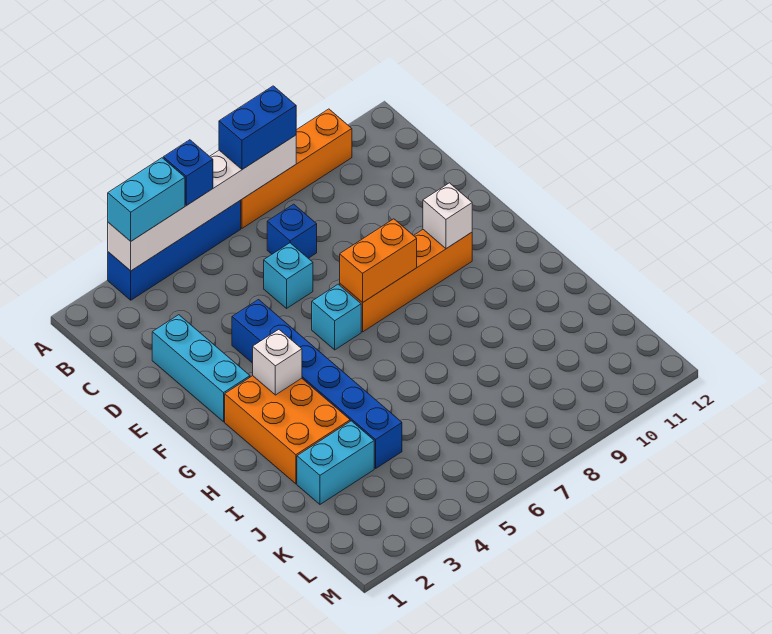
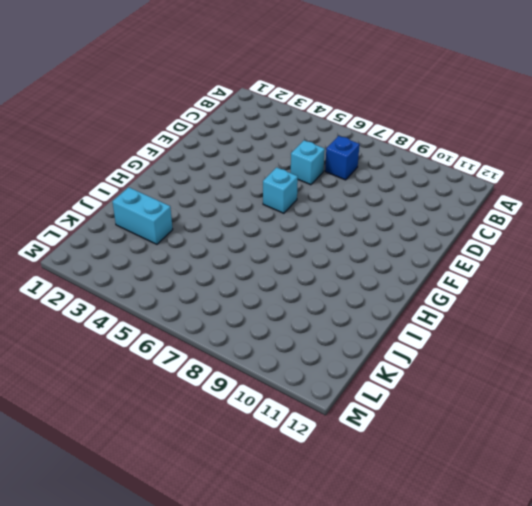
none -> blue 1x4 brick [108,201,241,300]
none -> orange 1x4 brick [240,109,352,228]
none -> cyan 1x3 brick [152,315,250,422]

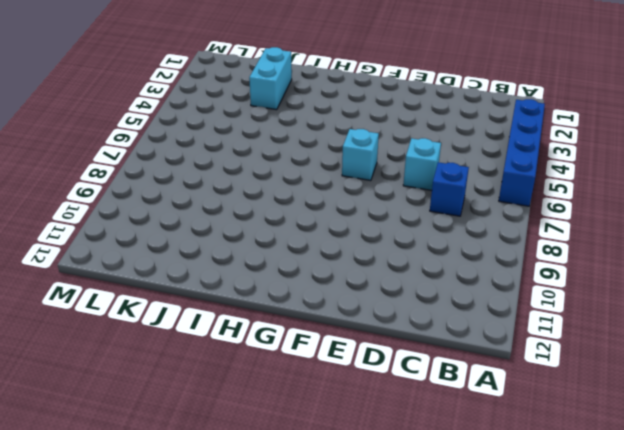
none -> orange 1x4 brick [240,109,352,228]
none -> cyan 1x3 brick [152,315,250,422]
none -> blue 1x6 brick [232,300,402,468]

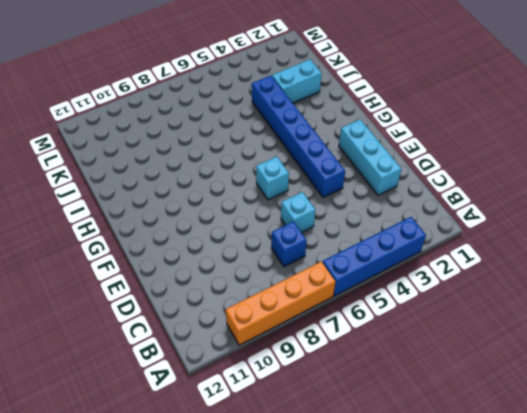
none -> orange 1x4 brick [340,230,472,332]
none -> orange 2x3 brick [225,376,350,484]
none -> white 1x6 brick [108,135,296,271]

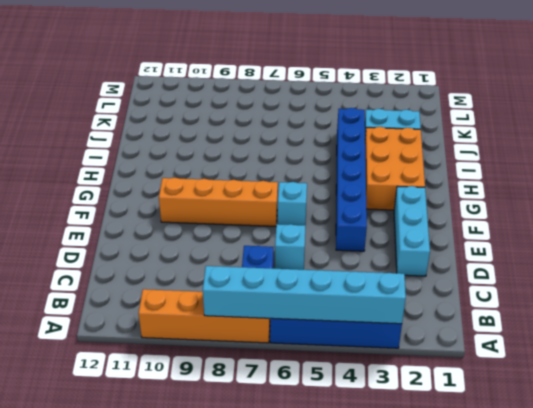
cyan 1x6 brick [203,266,406,324] -> white 1x6 brick [108,135,296,271]
none -> orange 1x2 brick [340,219,417,303]
none -> white 1x1 brick [423,183,472,249]
none -> white 1x1 brick [253,330,302,395]

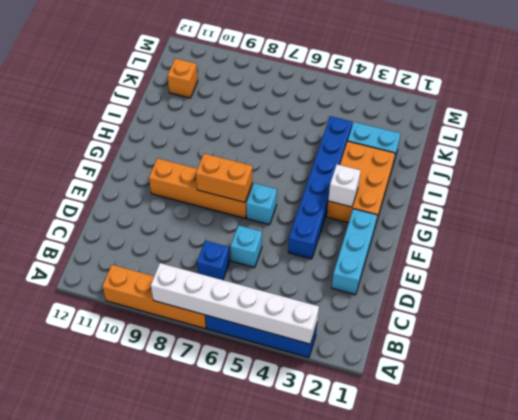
orange 1x1 brick [168,59,198,98] -> none
none -> white 1x1 brick [423,183,472,249]
none -> cyan 1x2 brick [108,158,185,241]
none -> blue 1x1 brick [163,140,213,205]

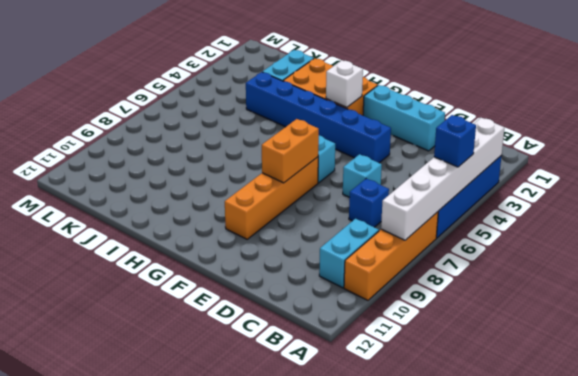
cyan 1x2 brick [319,219,379,288] -> cyan 1x2 brick moved to [108,158,185,241]
none -> white 1x1 brick [423,183,472,249]
none -> blue 1x2 brick [219,86,296,169]

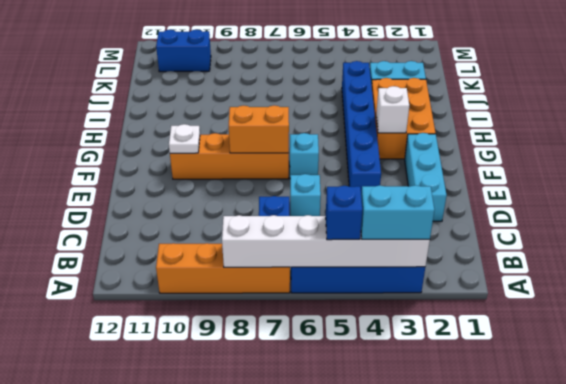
white 1x1 plate [169,124,200,153] -> white 1x1 brick [423,183,472,249]
blue 1x2 brick [156,30,211,72] -> blue 1x2 brick moved to [219,86,296,169]

